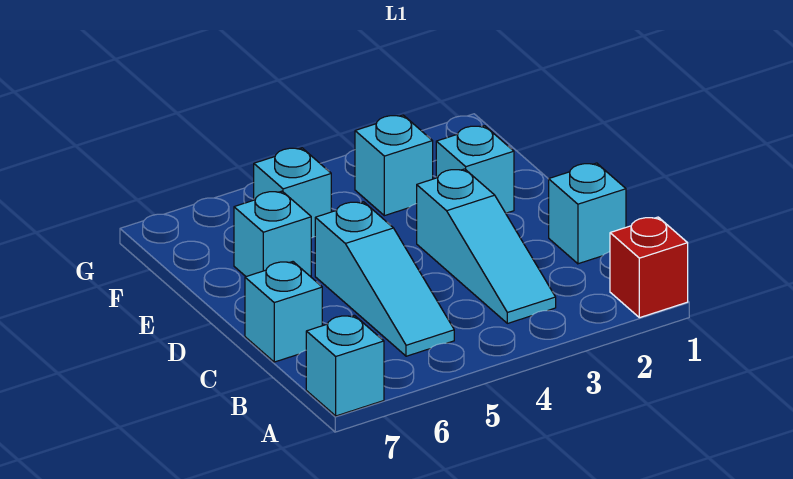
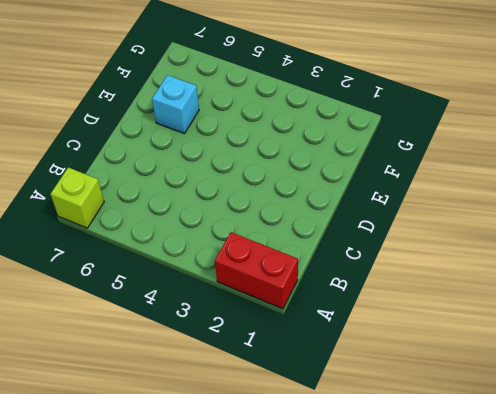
red 1x2 brick [215,232,298,309] -> red 1x1 brick [610,217,688,318]
lime 1x1 brick [50,168,104,228] -> cyan 1x1 brick [306,315,384,416]
none -> cyan 1x3 slope [417,169,556,323]
none -> cyan 1x3 slope [315,202,454,356]

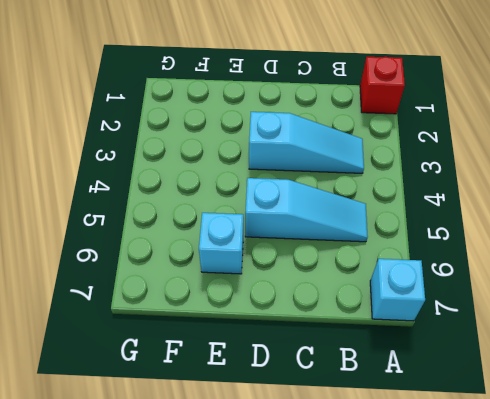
none -> cyan 1x1 brick [549,163,626,264]
none -> cyan 1x1 brick [245,262,322,362]

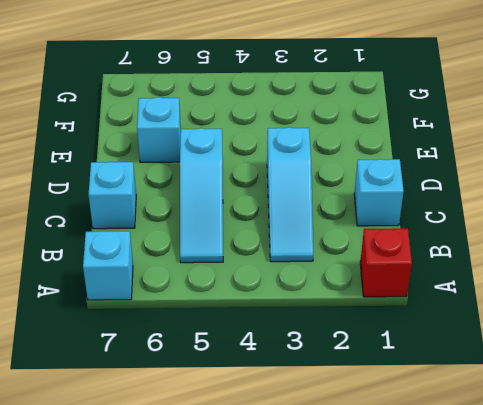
none -> cyan 1x1 brick [436,126,514,213]
none -> cyan 1x1 brick [355,115,433,216]

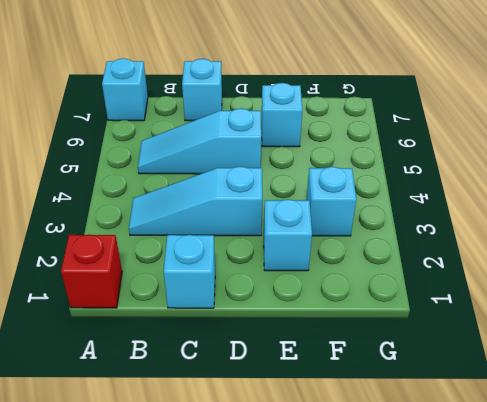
none -> cyan 1x1 brick [254,148,331,238]

